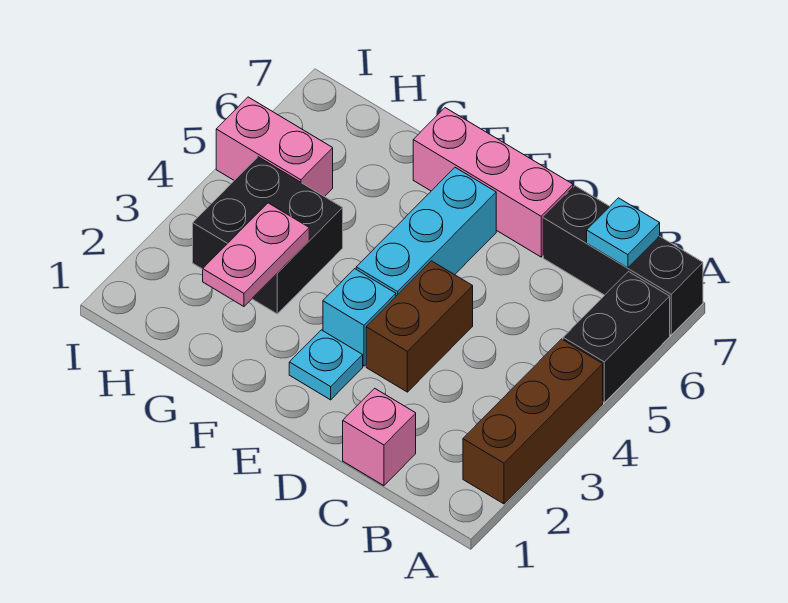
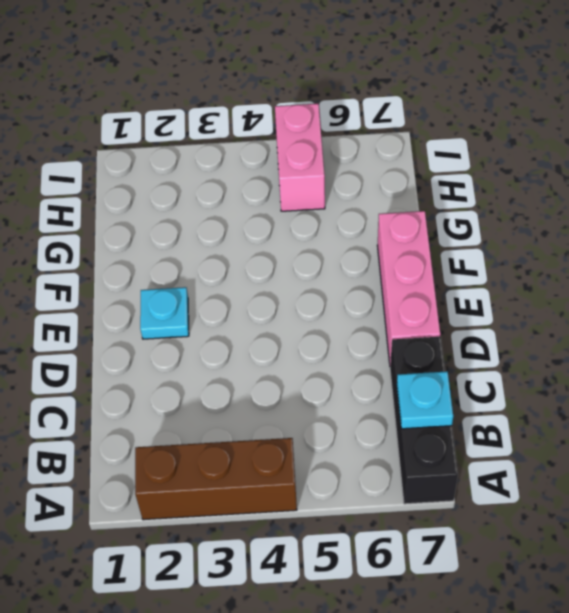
none -> black 1x2 brick [563,272,670,402]
none -> pink 1x1 brick [343,388,416,486]
none -> brown 1x2 brick [366,261,473,392]

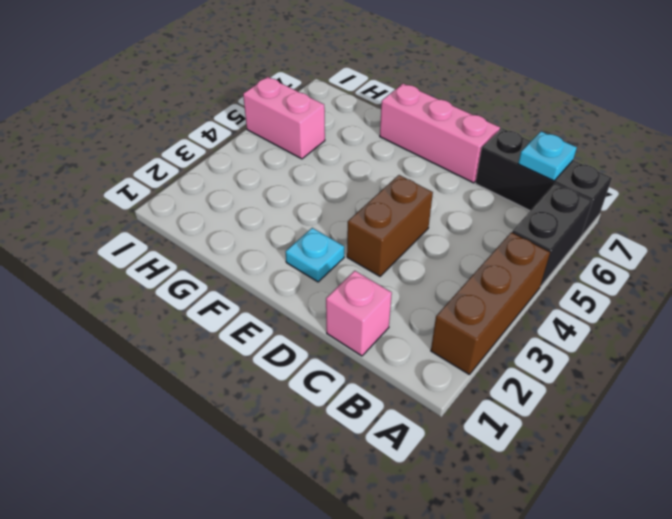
none -> cyan 1x1 brick [323,269,396,366]
none -> cyan 1x3 brick [356,168,496,296]
none -> black 2x2 brick [193,157,343,314]

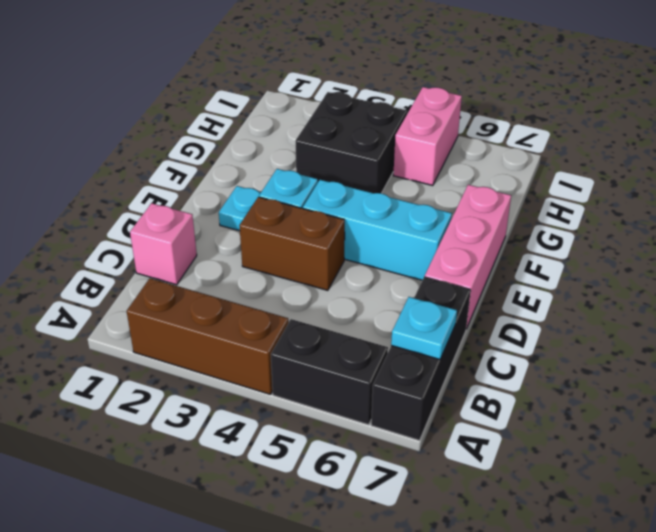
none -> pink 1x2 plate [203,203,309,306]

